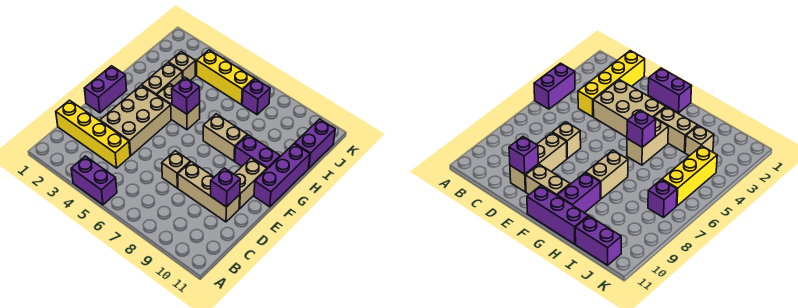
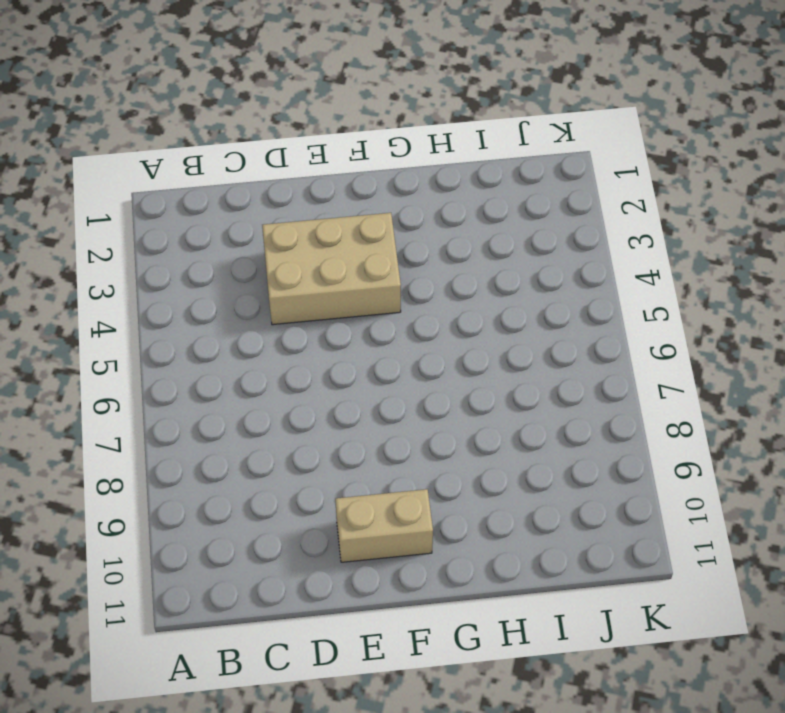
none -> purple 1x2 brick [71,156,117,205]
none -> yellow 1x4 brick [56,100,130,168]
none -> tan 1x1 brick [162,151,190,188]

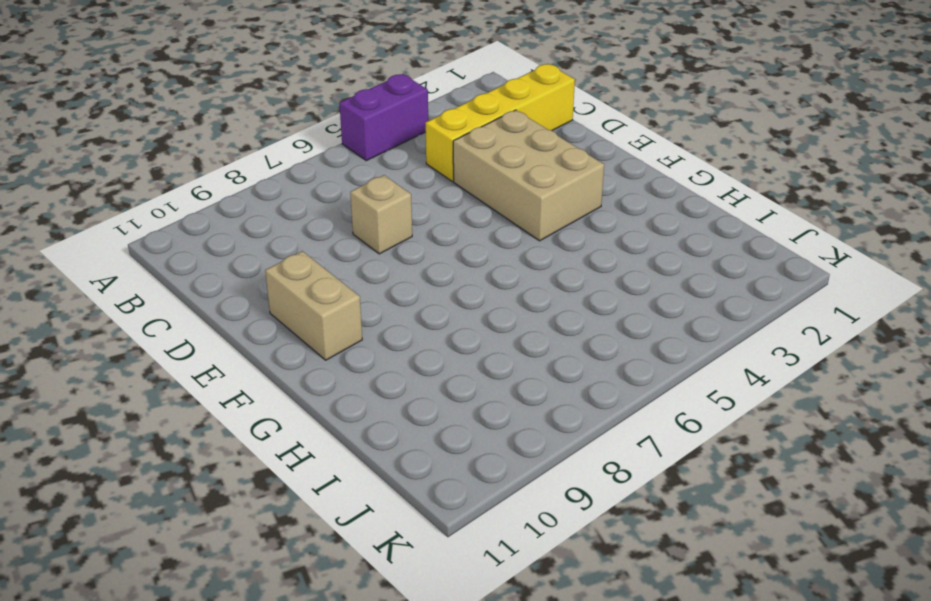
none -> tan 1x3 brick [178,162,240,222]
none -> purple 1x2 brick [84,66,127,113]
none -> purple 1x3 brick [254,144,310,207]

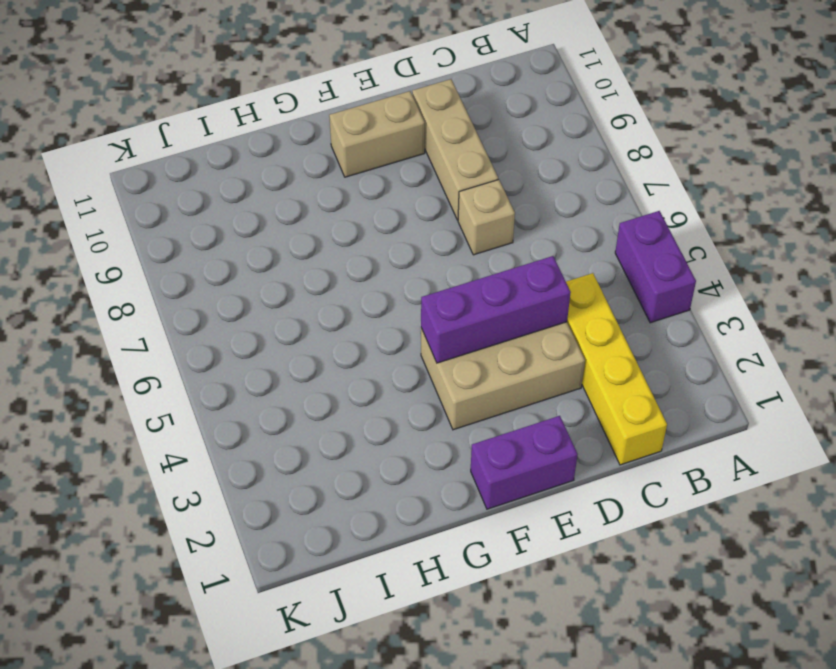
purple 1x3 brick [421,256,571,363] -> purple 1x3 brick moved to [254,144,310,207]
none -> tan 1x2 brick [142,63,182,95]
none -> tan 1x2 brick [157,84,200,130]
none -> tan 1x2 brick [203,114,247,161]

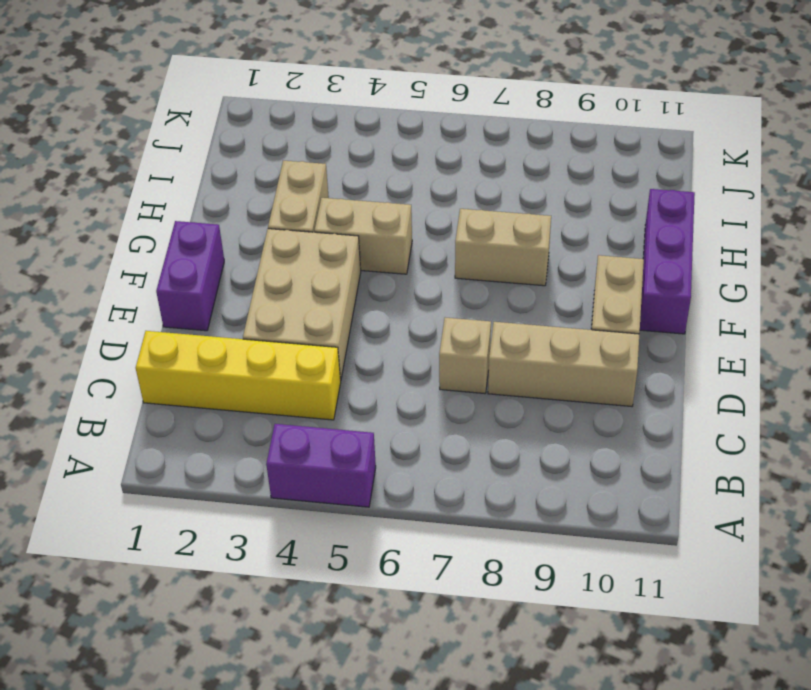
none -> purple 1x2 brick [235,135,280,169]
none -> tan 1x1 brick [169,52,195,81]
none -> purple 1x2 brick [295,119,335,168]

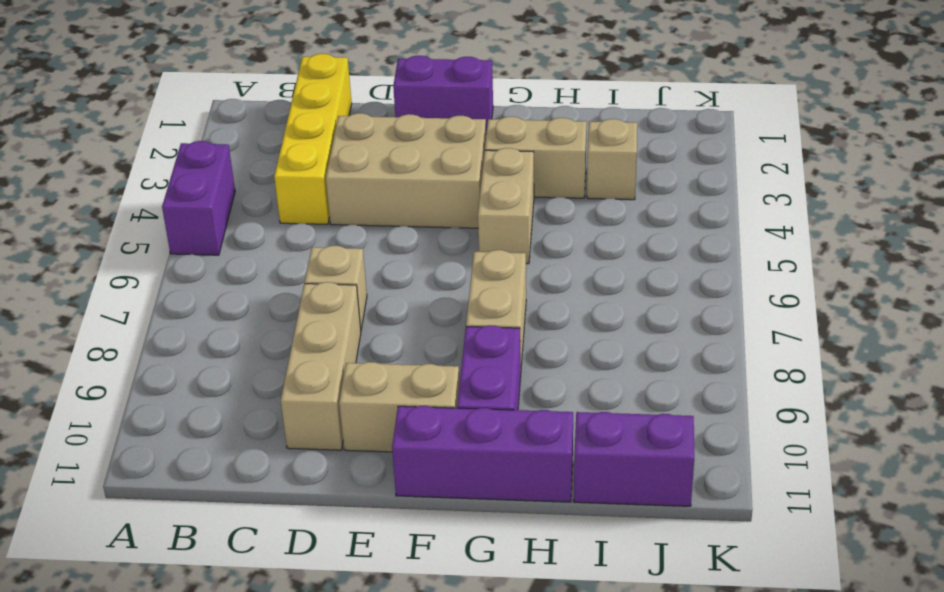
none -> yellow 1x3 brick [197,50,254,105]
none -> purple 1x1 brick [242,79,270,115]
none -> purple 1x1 brick [211,168,240,207]

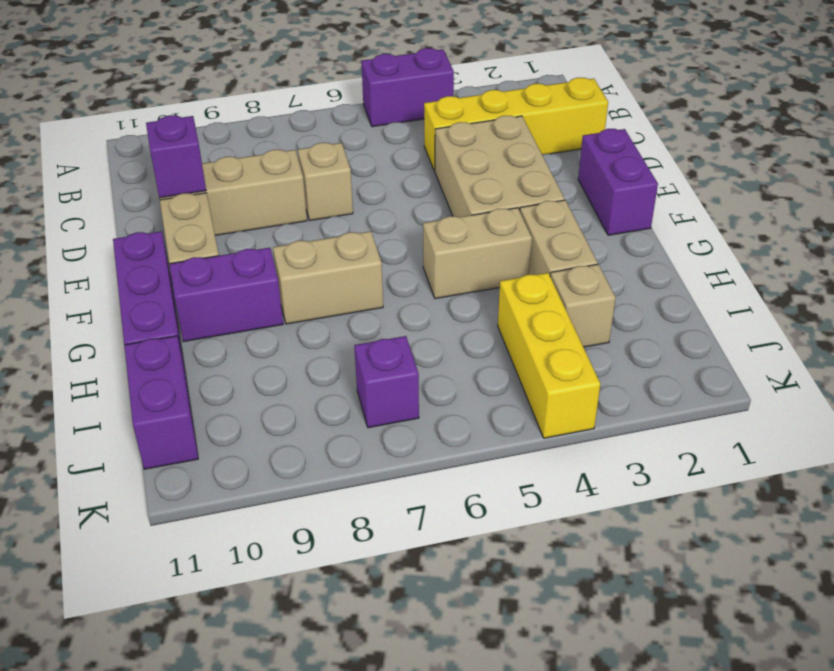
yellow 1x3 brick [498,273,600,438] -> yellow 1x3 brick turned to [197,50,254,105]
none -> purple 1x1 brick [172,77,200,114]

